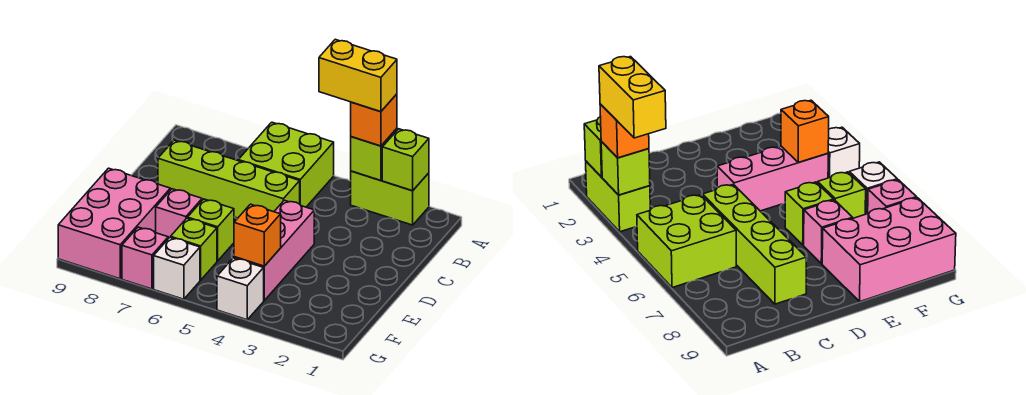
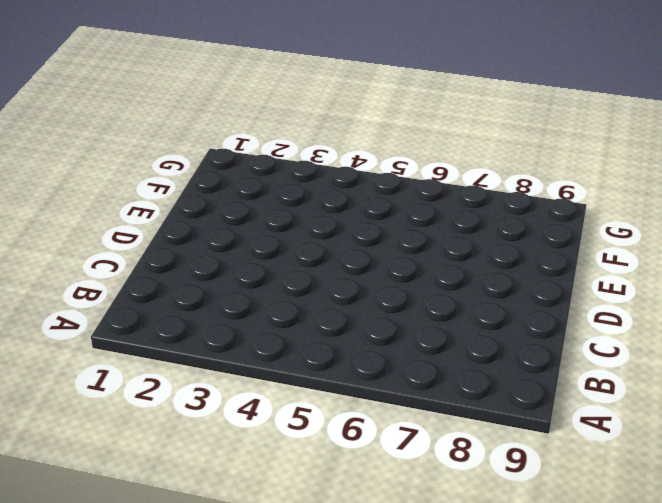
none -> lime 1x2 brick [351,171,429,225]
none -> lime 2x2 brick [238,122,334,207]
none -> lime 1x4 brick [158,140,300,218]

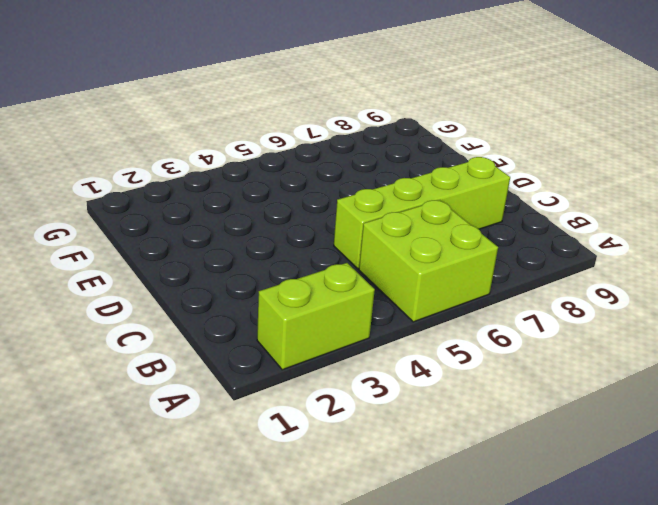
none -> pink 1x3 brick [234,200,314,300]
none -> lime 1x1 brick [188,199,234,261]
none -> pink 1x1 brick [156,189,202,239]

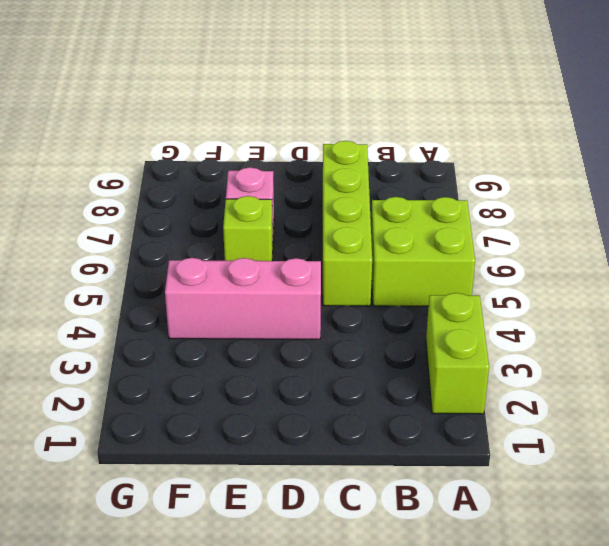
none -> pink 2x3 brick [58,168,170,279]
none -> lime 1x1 brick [171,218,217,280]
none -> white 1x1 brick [217,258,264,320]

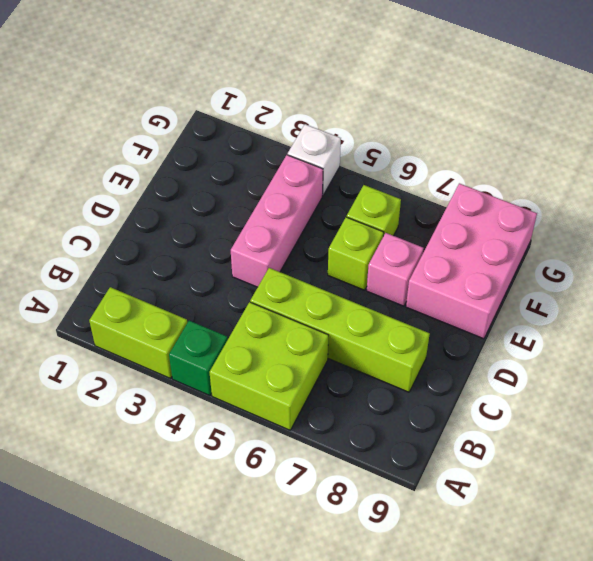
green 1x1 brick [169,321,227,395] -> none
none -> white 1x1 brick [154,237,200,299]
none -> pink 1x1 brick [122,227,168,289]
none -> lime 1x1 brick [382,129,429,191]

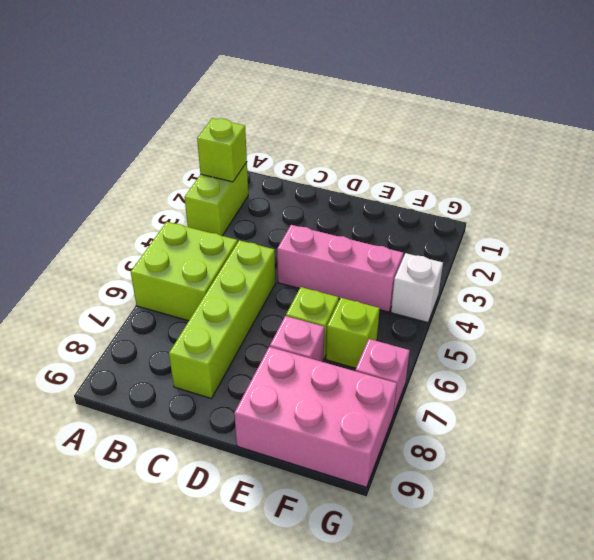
none -> white 1x1 brick [154,237,200,299]
none -> lime 1x1 brick [351,129,397,181]
none -> orange 1x1 brick [234,204,281,266]

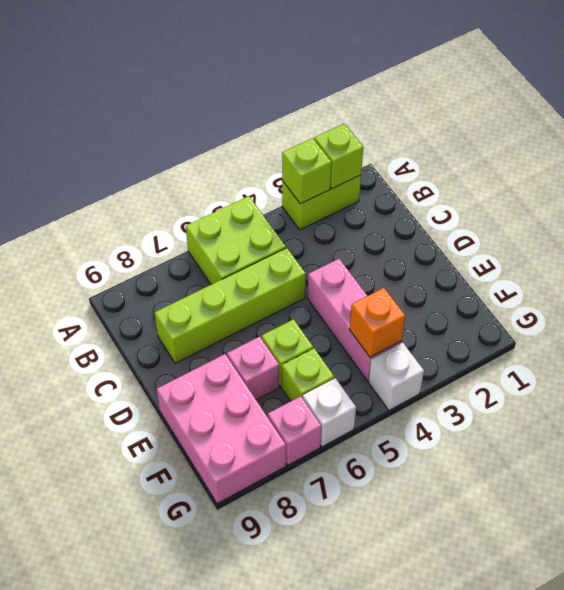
none -> orange 1x1 brick [351,94,397,146]
none -> yellow 1x2 brick [319,39,397,112]

